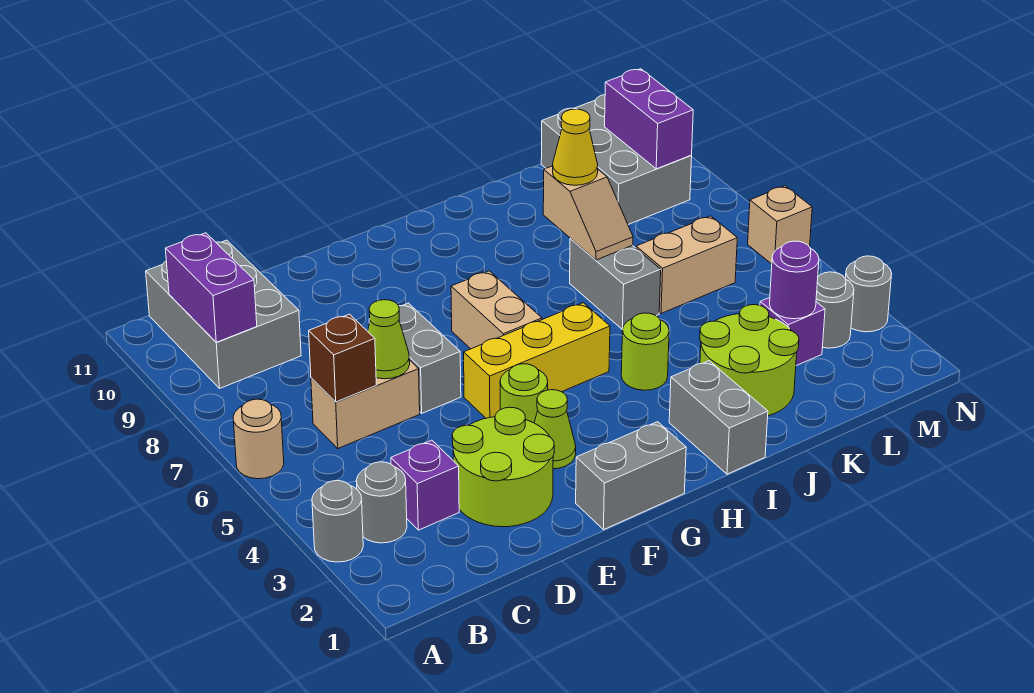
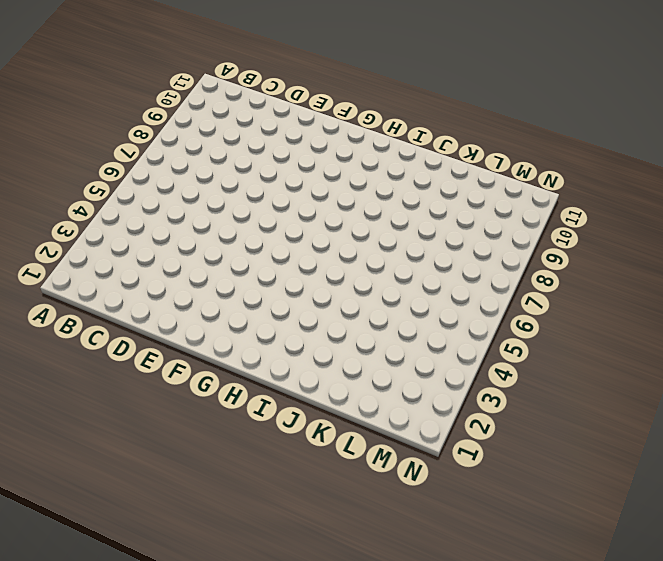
none -> grey 1x1 round brick [312,481,363,562]
none -> tan 1x1 round brick [233,399,284,479]
none -> grey 1x1 round brick [356,462,407,543]
none -> grey 2x3 brick [146,240,301,388]

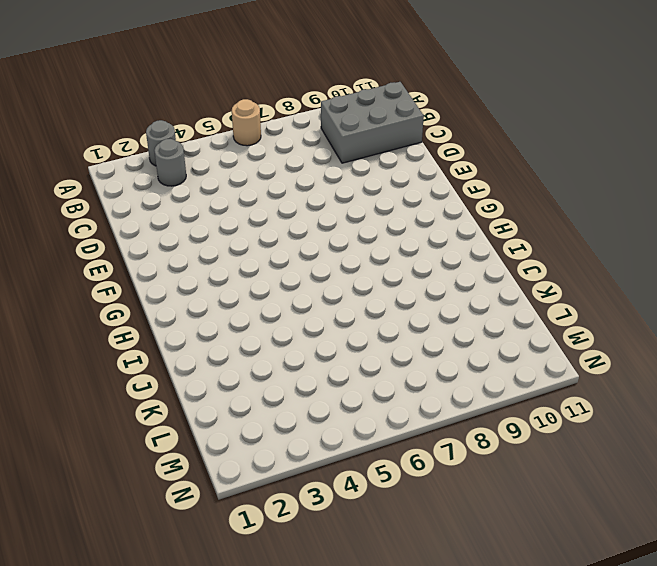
none -> purple 1x1 brick [391,440,459,530]
none -> tan 1x2 brick [311,360,420,448]
none -> lime 2x2 round brick [452,407,554,527]
none -> grey 1x2 brick [369,303,461,413]

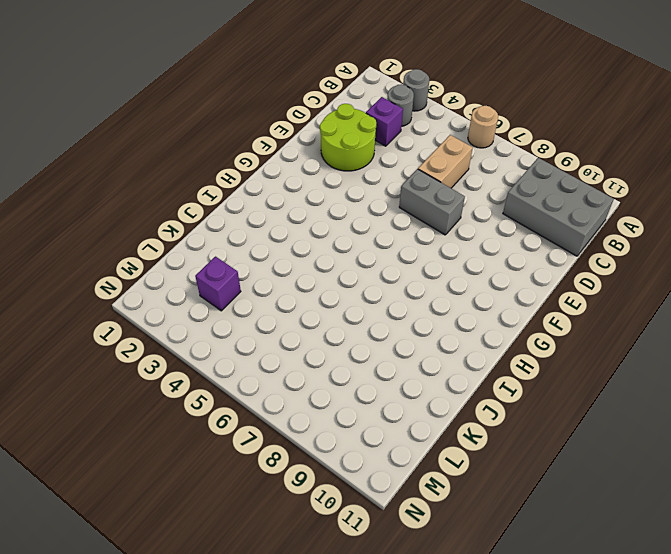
none -> grey 1x2 brick [576,422,686,530]
none -> lime 1x1 cone [534,390,576,469]
none -> lime 1x1 round brick [500,364,548,423]
none -> yellow 1x3 brick [464,303,610,418]

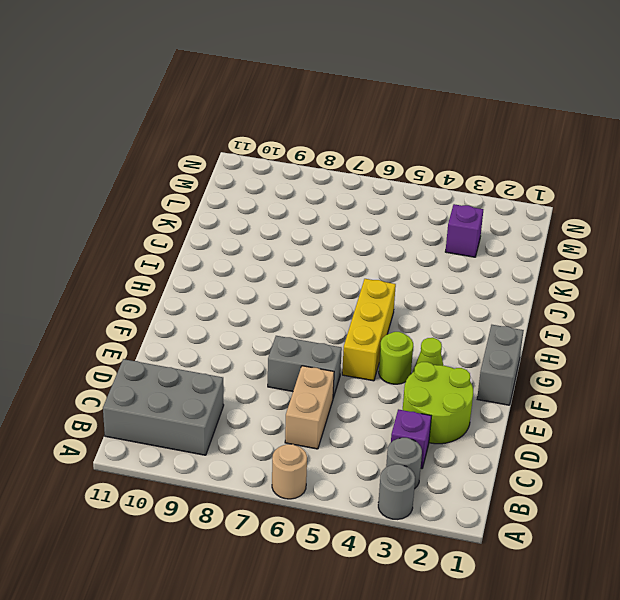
none -> tan 1x2 brick [451,271,542,349]
none -> grey 1x2 brick [669,361,768,474]
none -> lime 1x1 round brick [621,313,669,390]
none -> lime 2x2 round brick [700,305,799,416]

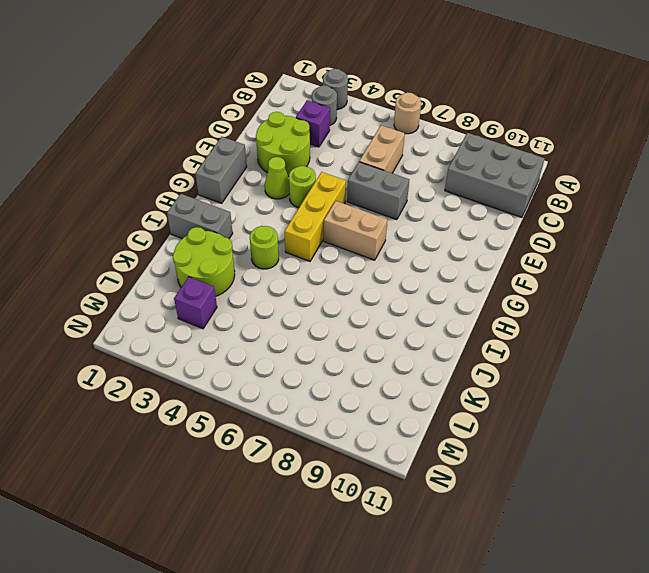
none -> grey 1x2 brick [570,238,661,329]
none -> tan 1x2 brick [636,216,737,313]
none -> grey 2x3 brick [541,95,692,224]
none -> grey 1x1 round brick [816,272,854,348]

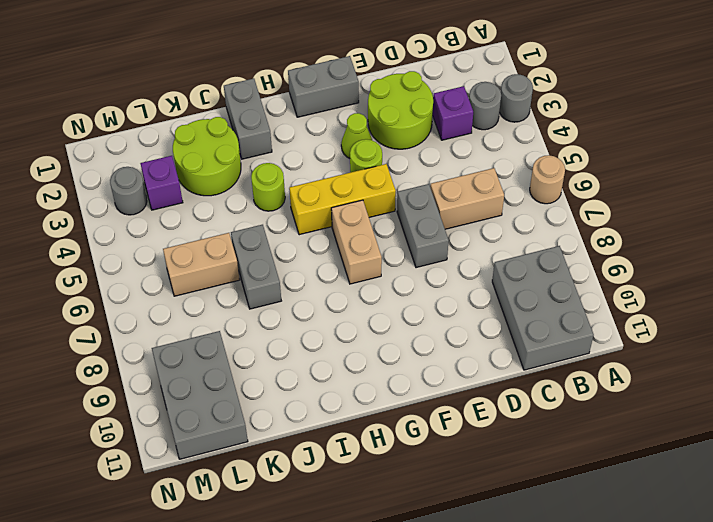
none -> grey 1x1 round brick [845,256,892,332]
none -> tan 1x1 brick [748,186,812,264]
none -> purple 1x2 brick [165,233,257,342]
none -> brown 1x1 brick [309,314,376,402]

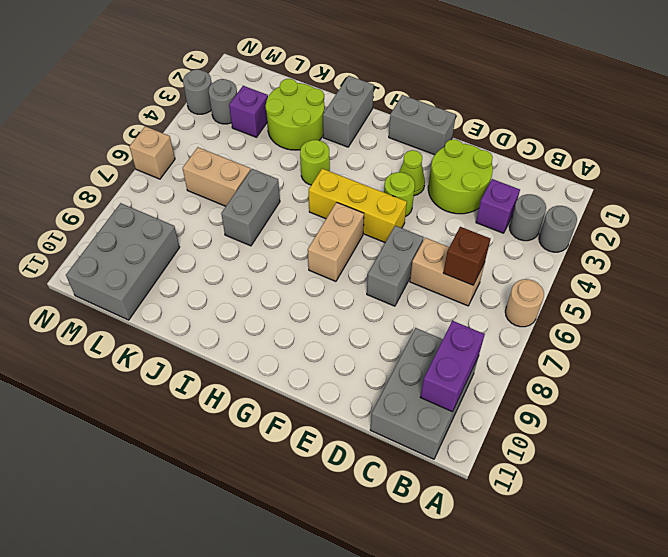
none -> lime 1x1 cone [368,300,410,379]
none -> tan 1x2 slope [543,166,633,260]
none -> purple 1x1 round brick [770,241,819,319]
none -> purple 1x2 brick [605,69,693,169]

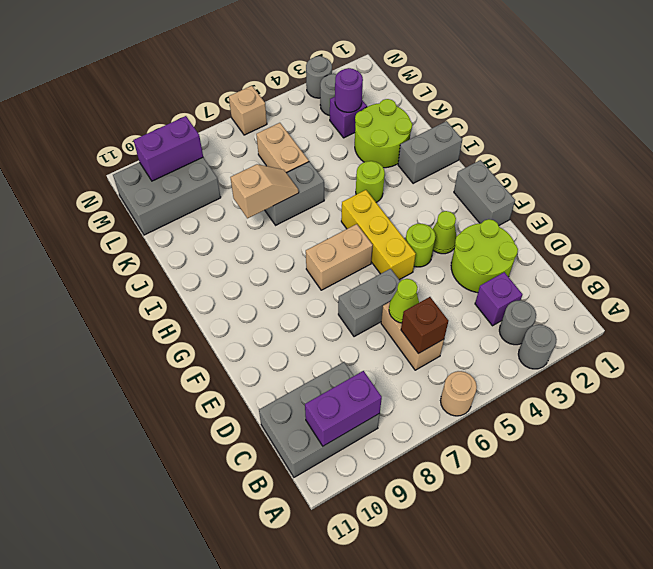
none -> yellow 1x1 cone [553,109,598,185]

